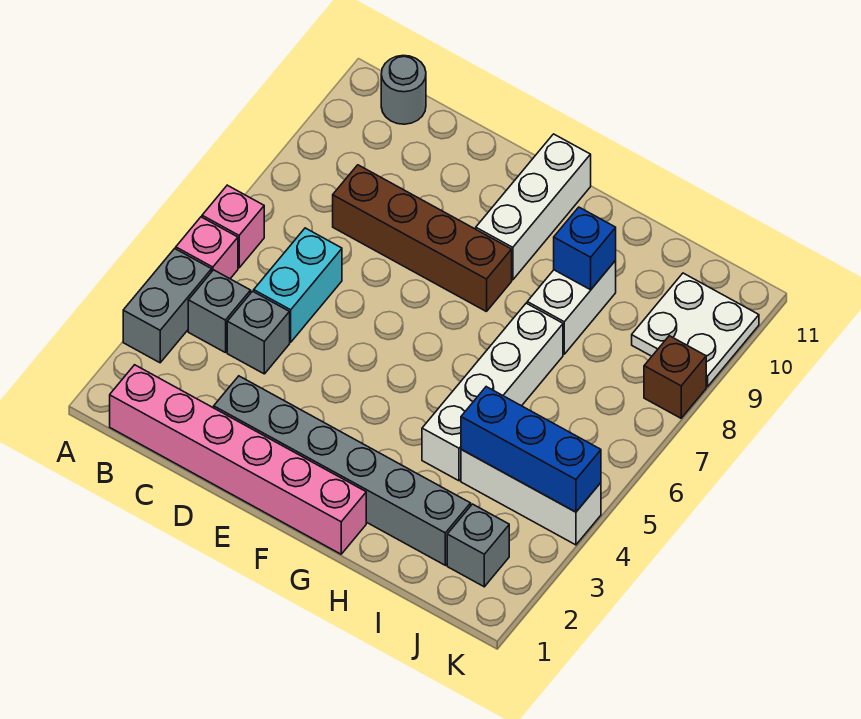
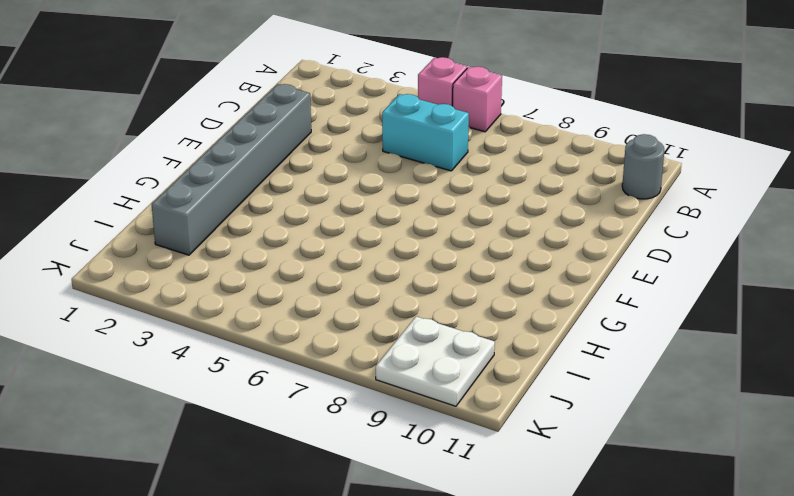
none -> grey 1x2 brick [123,249,212,363]
none -> pink 1x6 brick [110,365,366,554]
none -> grey 1x1 brick [188,270,251,353]

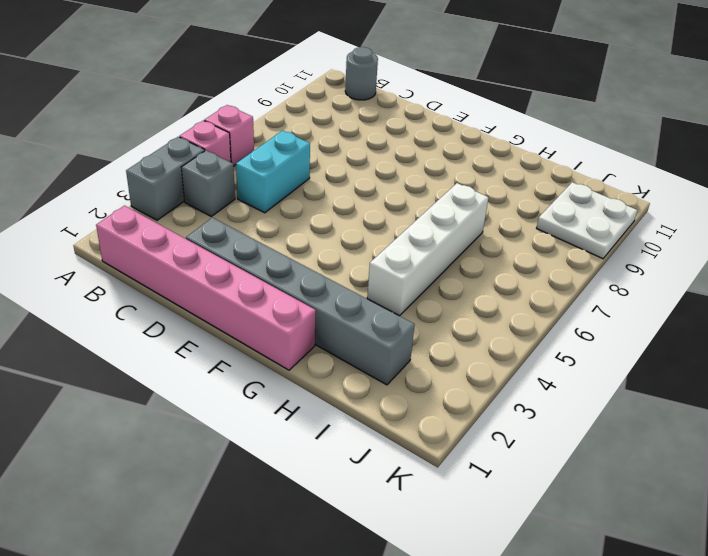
none -> grey 1x1 brick [227,291,290,374]
none -> brown 1x4 brick [333,165,512,312]
none -> white 1x3 brick [476,134,591,280]

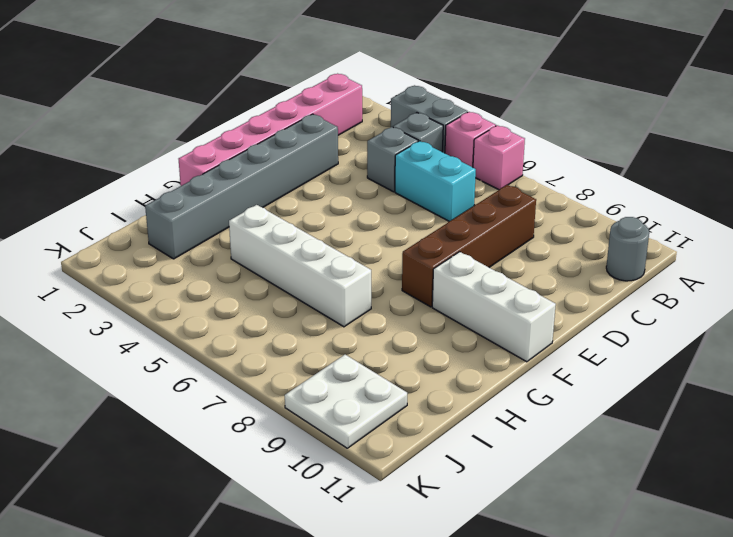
none -> white 1x2 brick [527,261,616,354]
none -> white 1x3 brick [461,450,601,545]
none -> grey 1x1 brick [447,504,509,587]

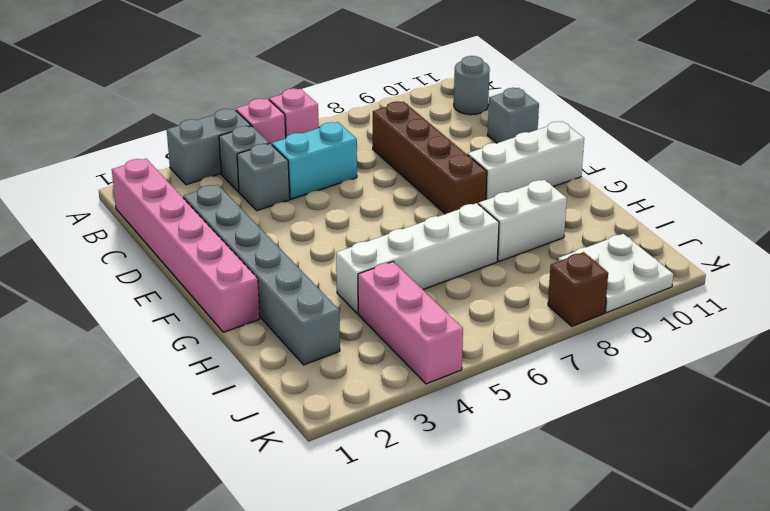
grey 1x1 brick [488,88,539,143] -> grey 1x1 brick moved to [447,504,509,587]
pink 1x3 brick [358,262,463,384] -> white 1x3 brick [461,450,601,545]
none -> blue 1x1 brick [554,207,616,290]
none -> blue 1x3 brick [461,387,601,512]

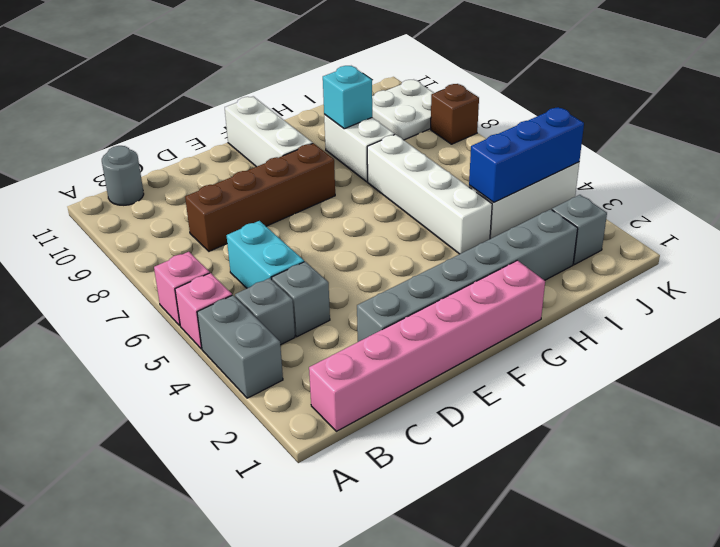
cyan 1x1 brick [323,66,372,129] -> blue 1x1 brick [554,207,616,290]

